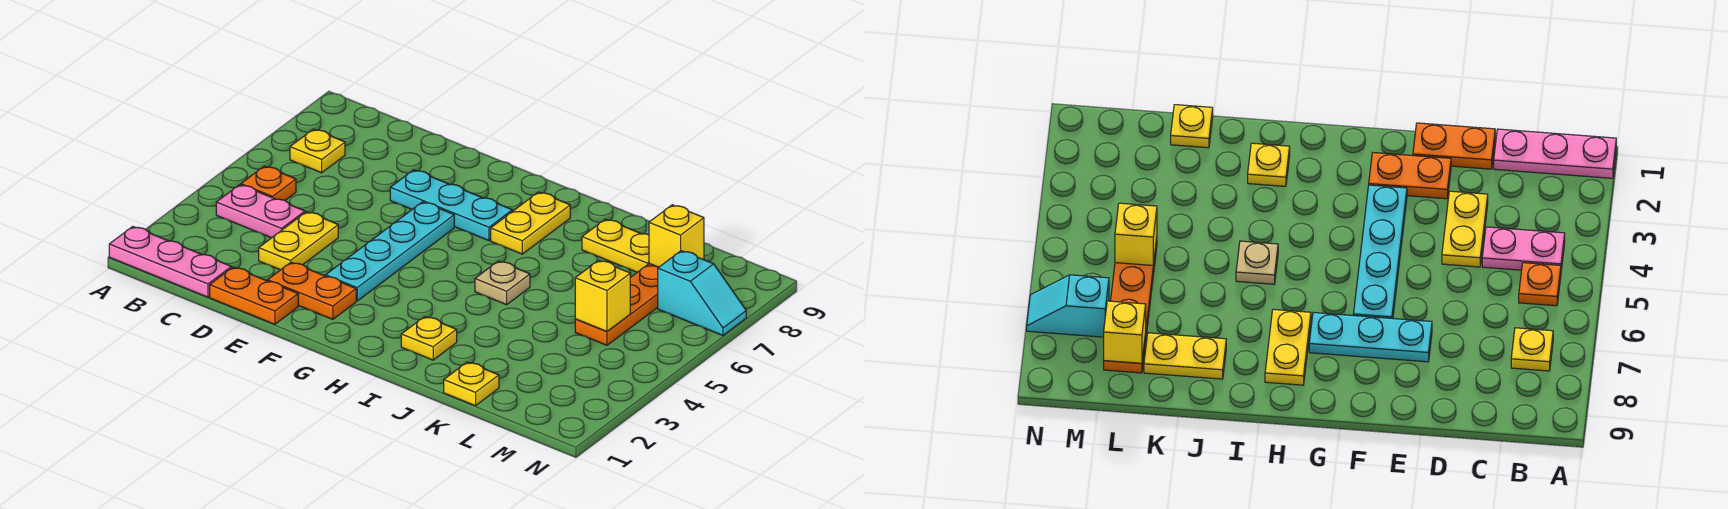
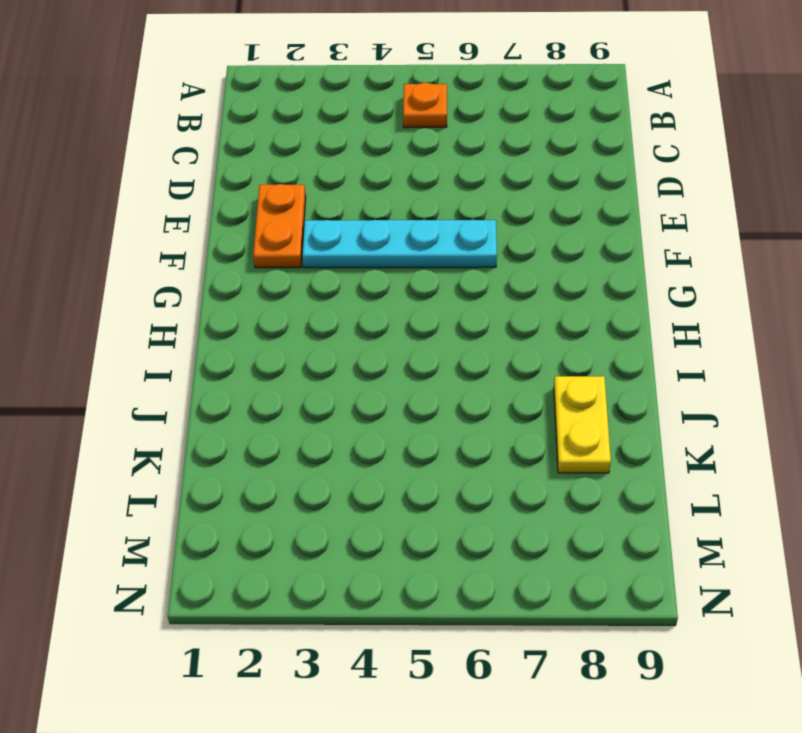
none -> pink 1x3 plate [109,227,231,297]
none -> pink 1x2 plate [216,185,305,238]
none -> yellow 1x1 plate [290,129,345,173]

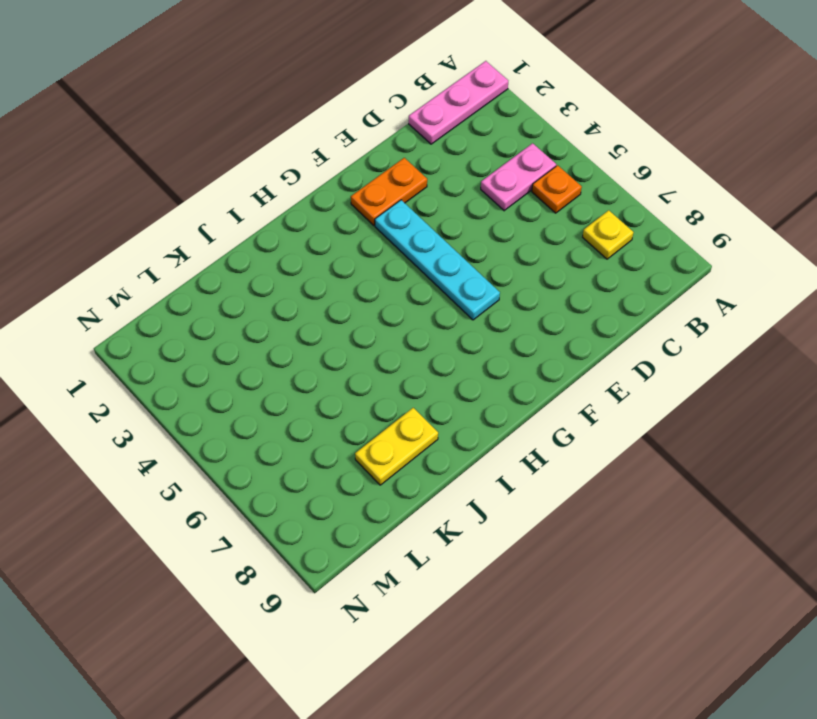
none -> orange 1x2 plate [210,267,298,324]
none -> yellow 1x2 plate [259,212,338,270]
none -> cyan 1x3 plate [390,170,512,241]

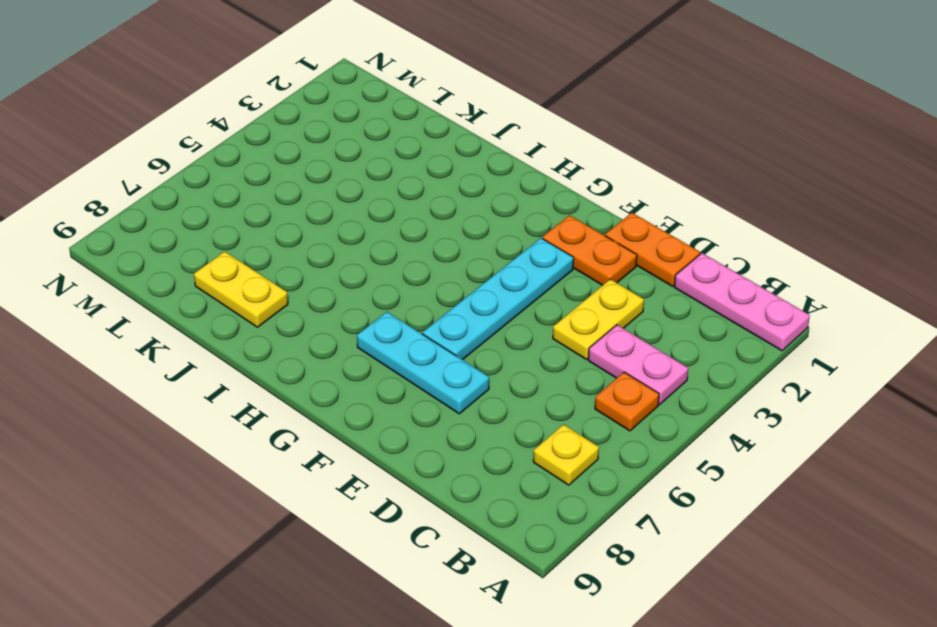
none -> yellow 1x2 plate [491,192,570,254]
none -> yellow 1x1 plate [401,317,457,360]
none -> tan 1x1 plate [475,261,530,305]

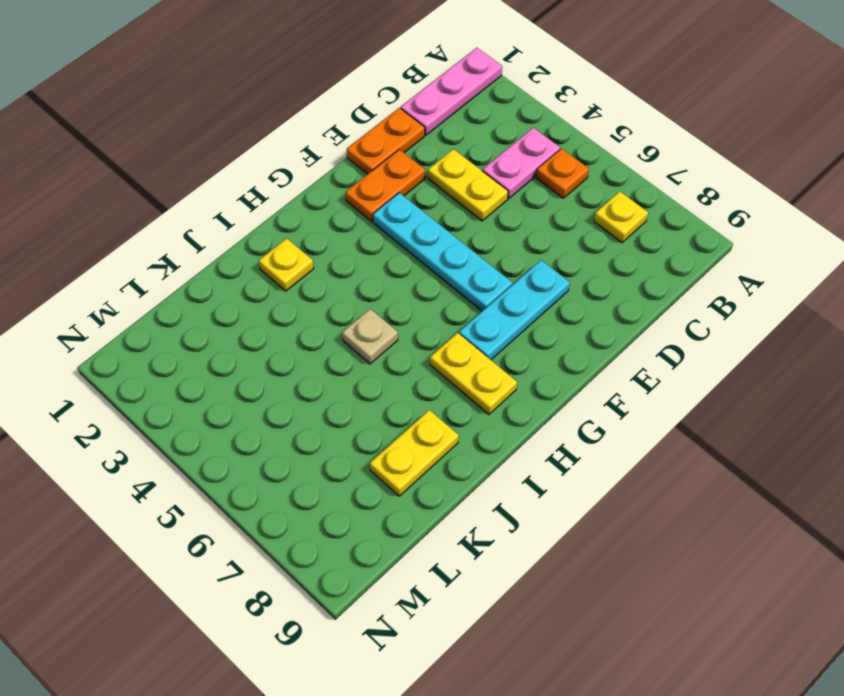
none -> yellow 1x1 plate [444,362,499,406]
none -> orange 1x4 plate [575,264,659,345]
none -> cyan 1x2 slope [658,251,746,335]

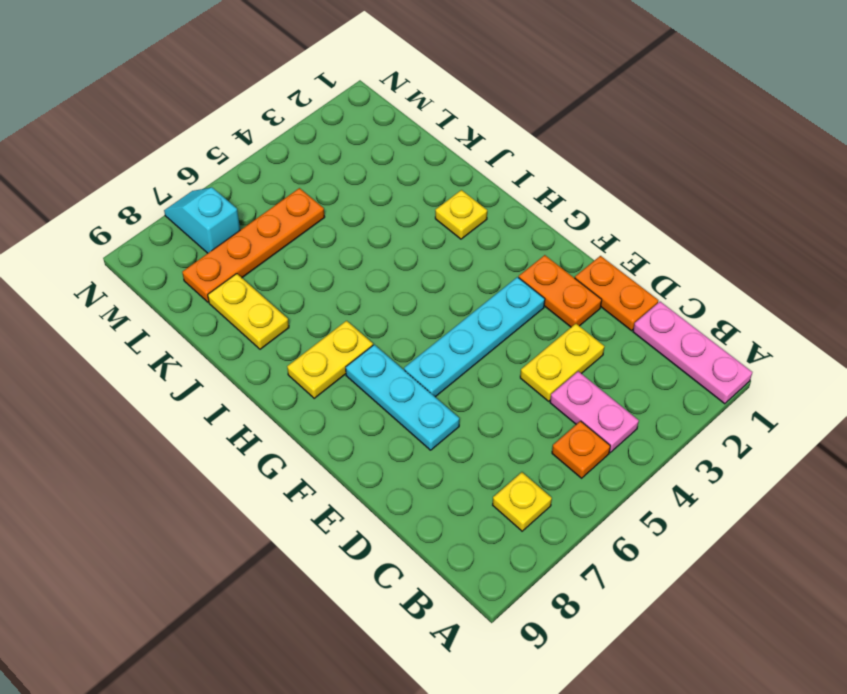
none -> tan 1x1 plate [475,261,530,305]
none -> yellow 1x1 plate [444,362,499,406]
none -> yellow 1x1 brick [575,260,630,331]

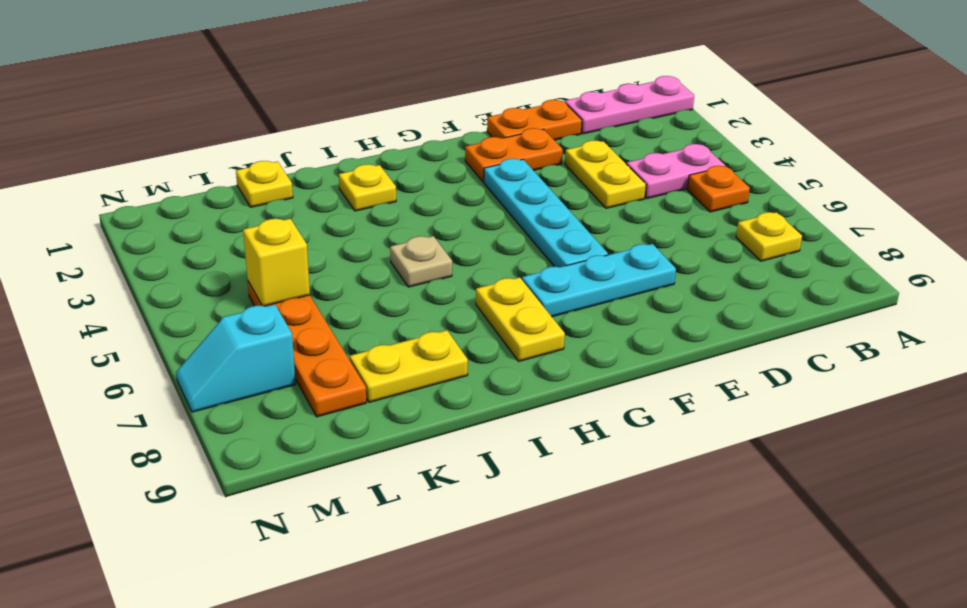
none -> yellow 1x1 brick [649,205,704,267]

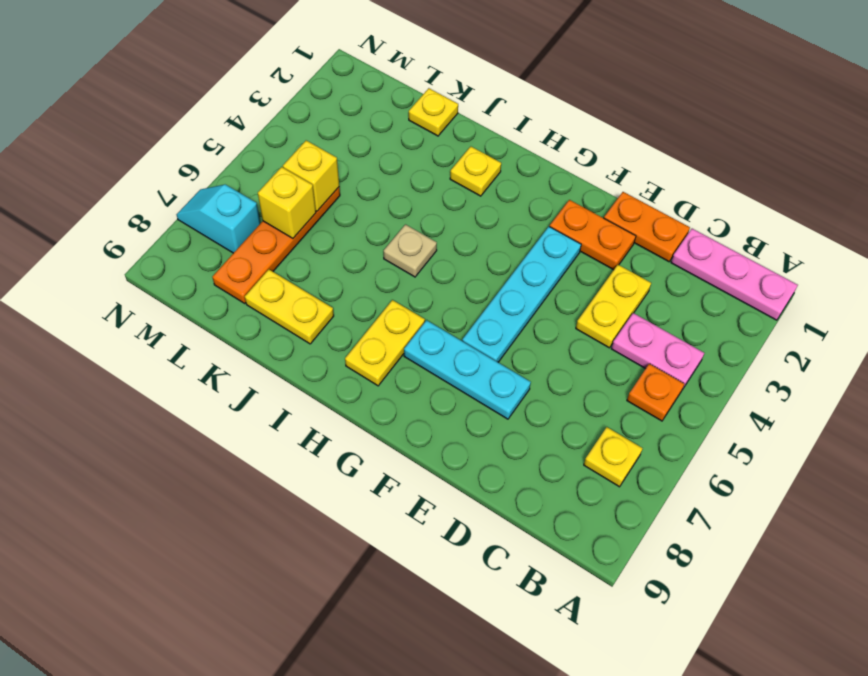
yellow 1x1 brick [258,167,316,238] -> yellow 1x1 brick moved to [649,205,704,267]

